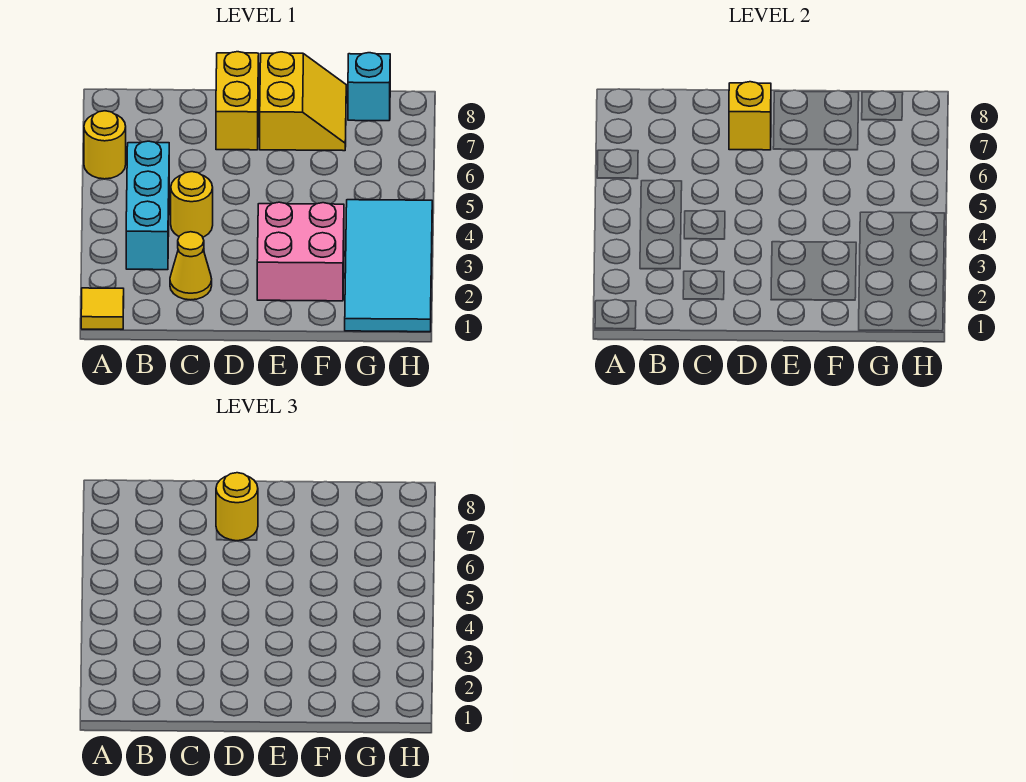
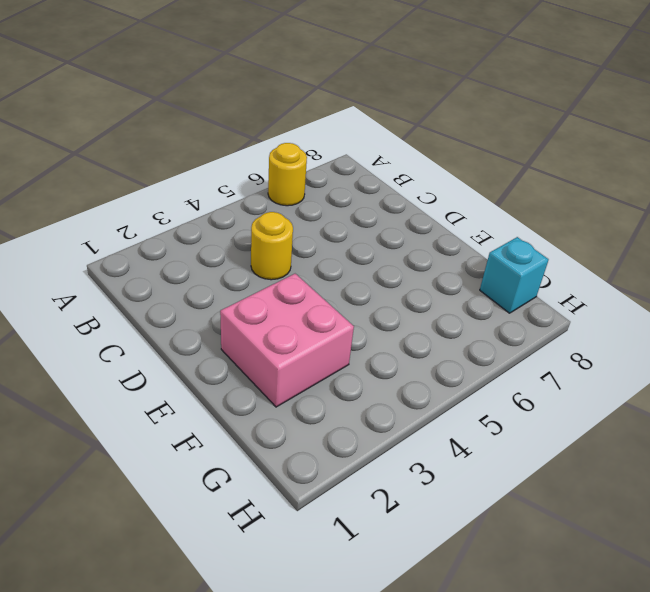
none -> yellow 1x1 tile [81,288,124,329]
none -> cyan 1x3 brick [126,141,169,270]
none -> yellow 1x1 cone [170,232,212,300]

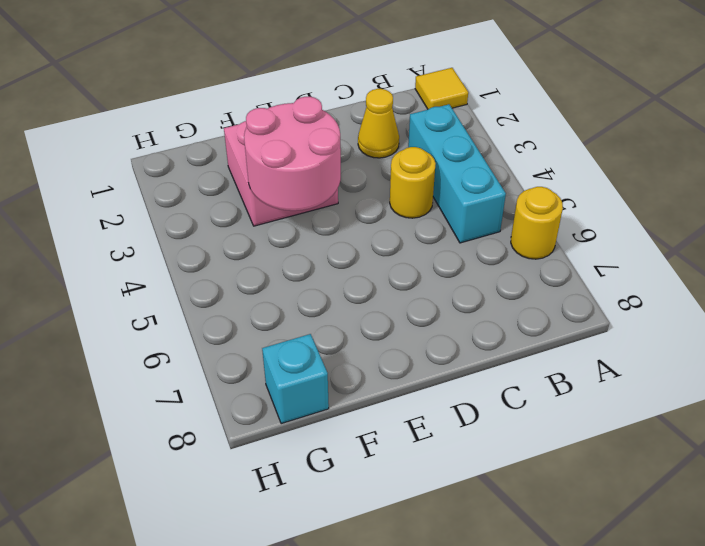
pink 2x2 round brick [244,97,341,211] -> none
none -> yellow 1x2 brick [216,52,259,150]
none -> yellow 2x2 slope [260,52,346,151]
none -> cyan 2x4 tile [345,200,432,332]

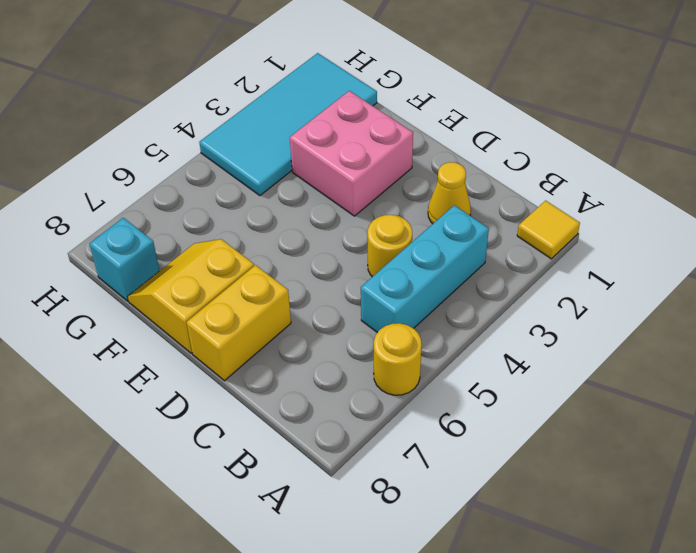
none -> yellow 1x1 brick [729,82,771,150]
none -> yellow 1x1 round brick [216,473,258,541]

